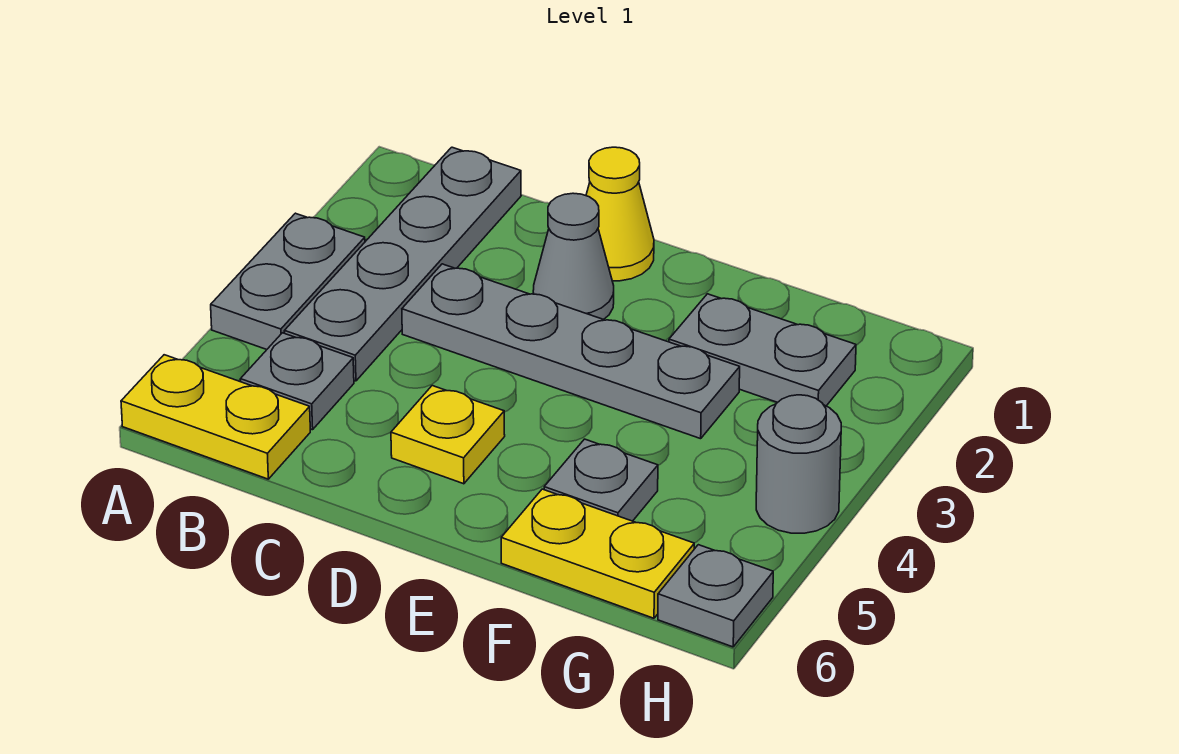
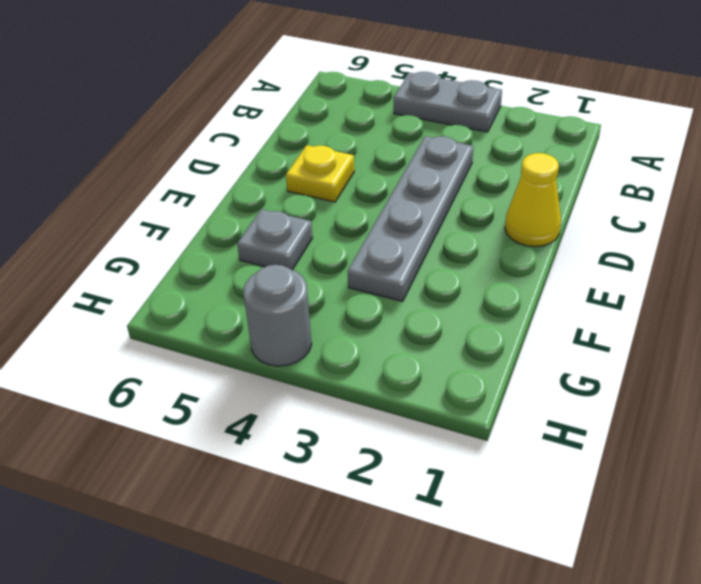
none -> yellow 1x2 plate [121,355,310,479]
none -> grey 1x4 plate [284,147,521,381]
none -> grey 1x1 plate [240,333,354,430]

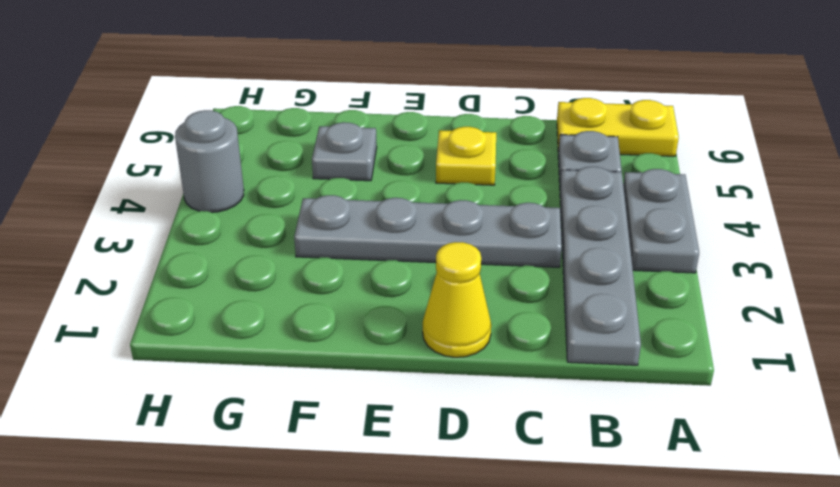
none -> grey 1x1 cone [533,193,614,320]
none -> grey 1x2 plate [669,294,856,406]
none -> yellow 1x2 plate [501,489,694,618]

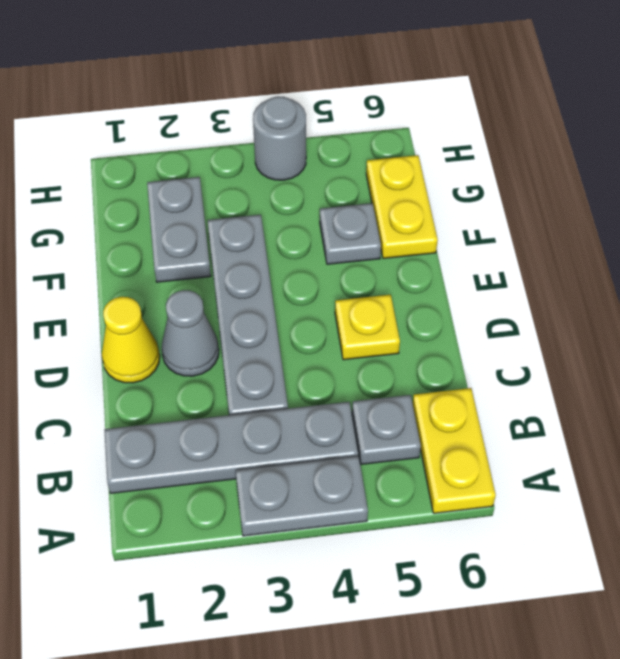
none -> grey 1x1 plate [658,545,773,647]

